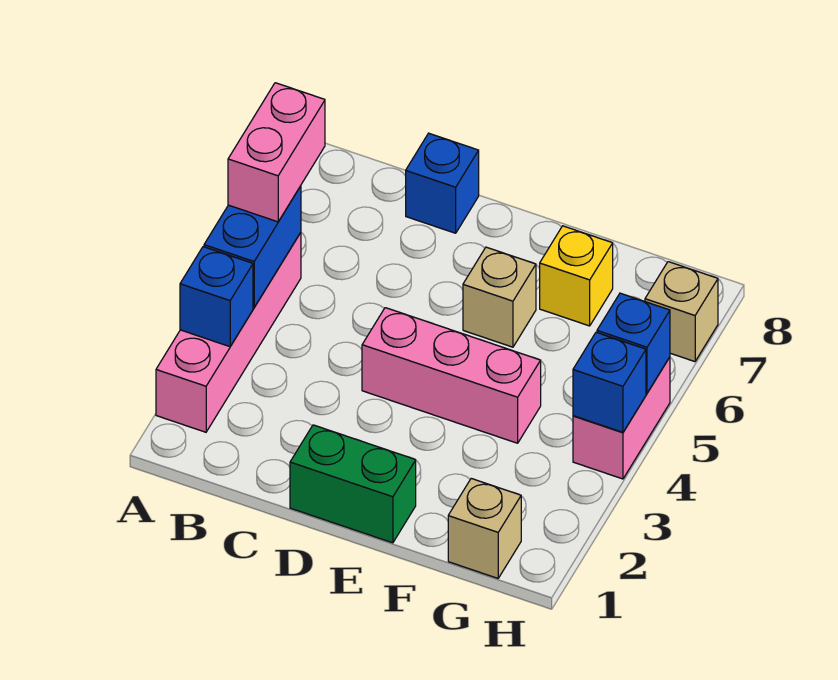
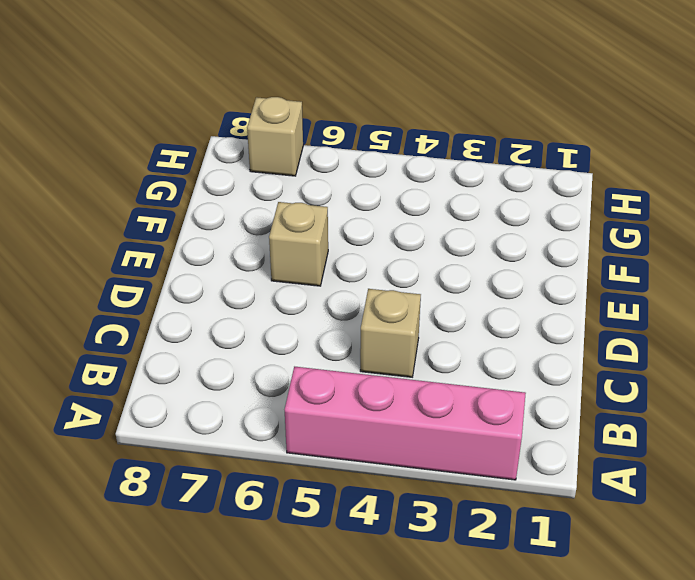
tan 1x1 brick [360,289,421,377] -> tan 1x1 brick moved to [448,478,521,578]
none -> blue 1x1 brick [406,133,479,233]
none -> green 1x2 brick [290,425,416,543]
none -> pink 1x3 brick [362,308,541,443]

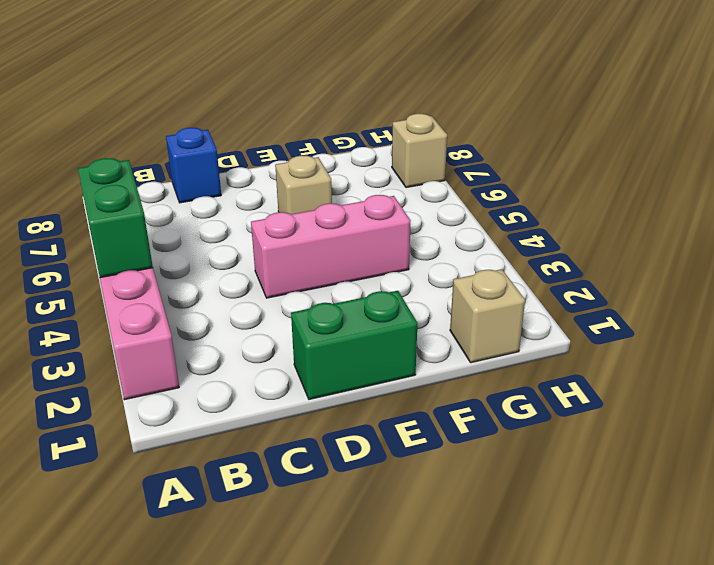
green 1x2 brick [78,158,153,278] -> blue 1x2 brick [204,186,301,307]
none -> yellow 1x1 brick [540,226,613,326]
none -> pink 1x2 brick [573,357,670,479]
none -> blue 1x1 brick [180,247,253,347]

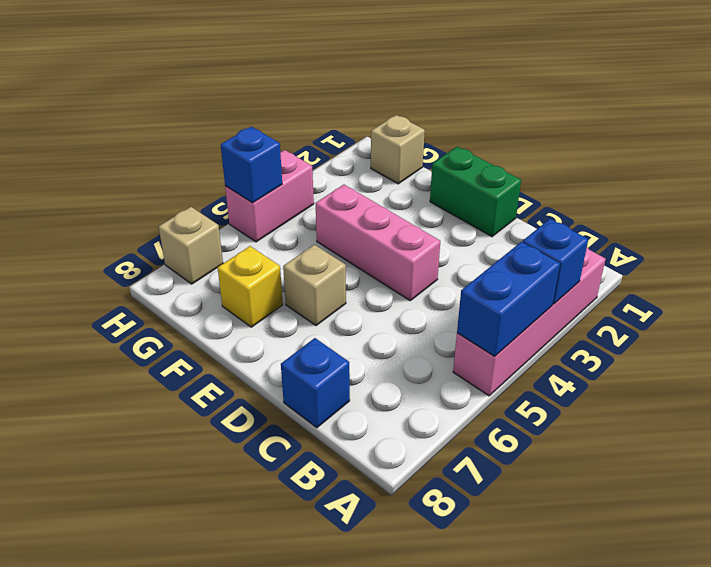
none -> blue 1x1 brick [573,332,646,432]
none -> pink 1x2 brick [228,83,325,222]

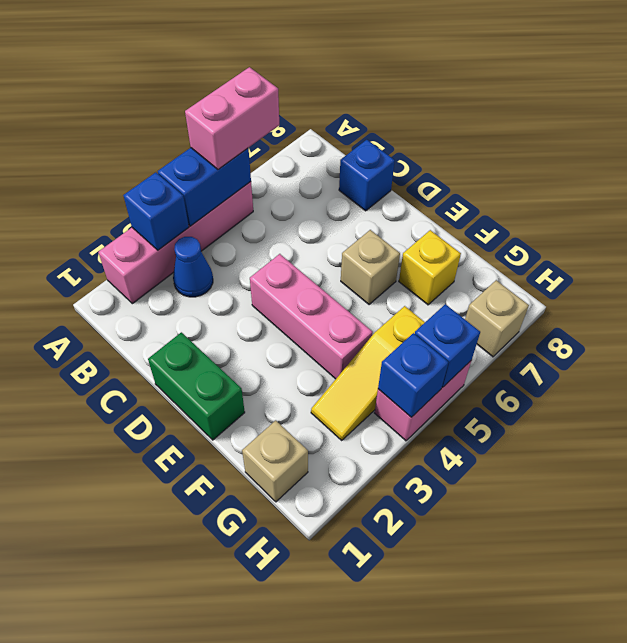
blue 1x1 cone [173,237,213,297] -> none
yellow 1x3 slope [311,306,425,440] -> none

